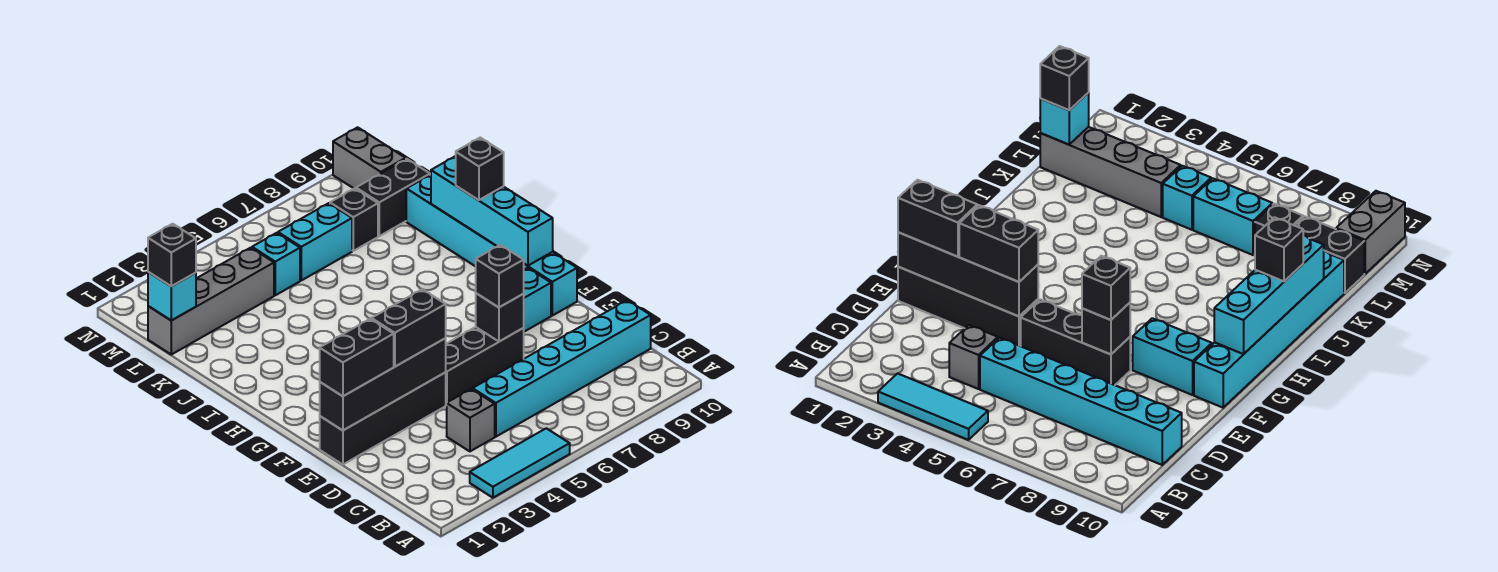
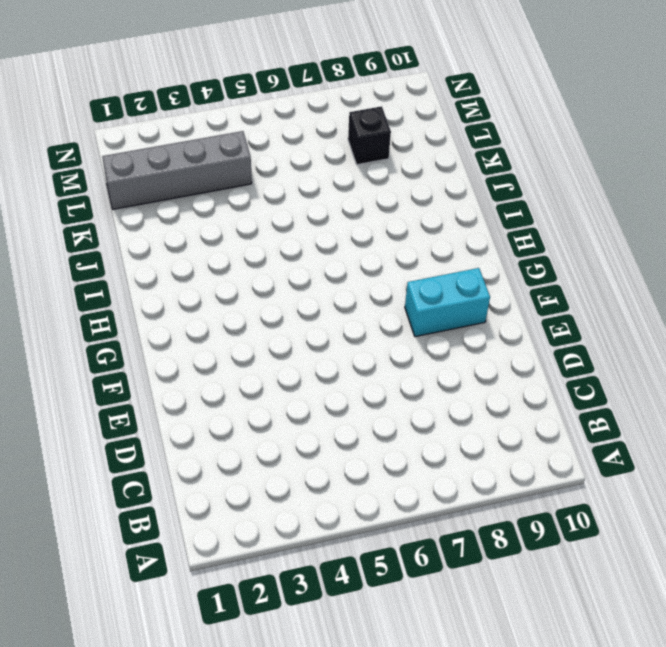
none -> cyan 1x3 tile [470,428,570,498]
none -> grey 1x1 brick [447,389,495,451]
none -> cyan 1x6 brick [473,300,651,437]

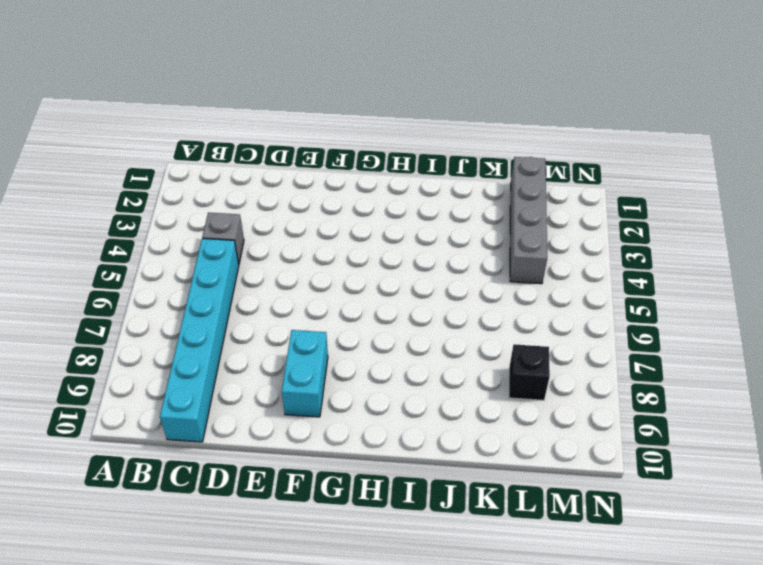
none -> cyan 1x3 tile [470,428,570,498]
none -> black 1x4 brick [320,373,446,464]
none -> black 1x3 brick [445,327,524,405]

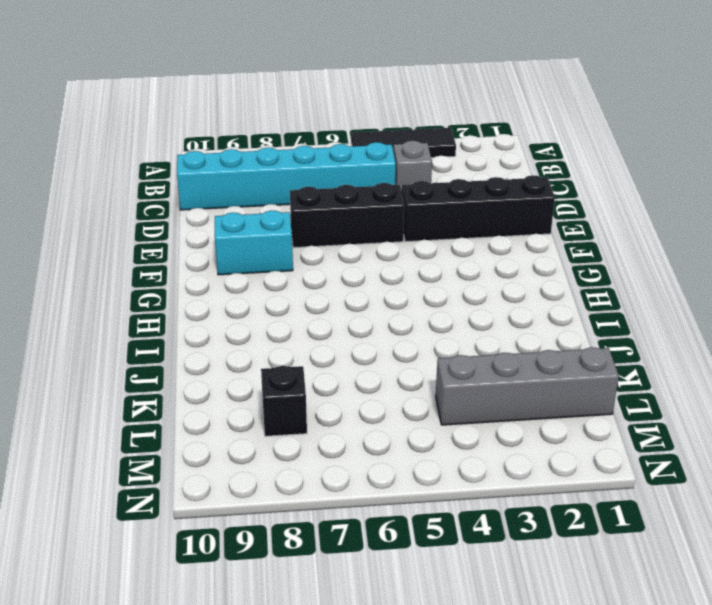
black 1x3 tile [352,128,456,158] -> cyan 1x3 tile [470,428,570,498]
none -> cyan 1x6 brick [406,175,577,316]
none -> cyan 1x1 brick [252,233,300,295]
none -> cyan 1x2 brick [278,203,352,280]

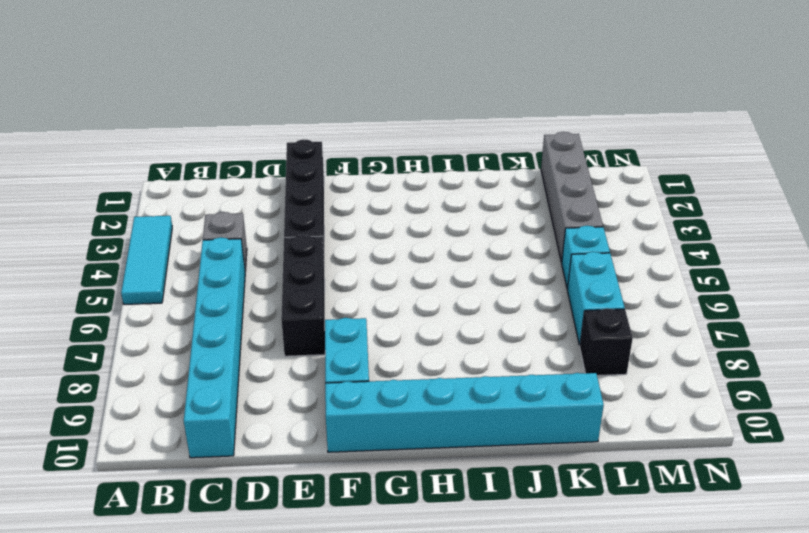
none -> black 1x2 brick [356,159,430,236]
none -> grey 1x2 brick [333,127,406,189]
none -> black 1x4 brick [320,338,446,430]

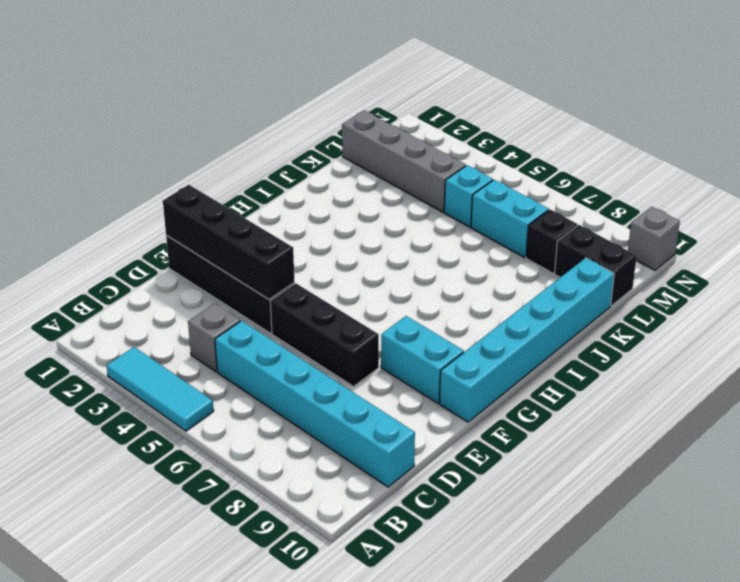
grey 1x1 brick [628,207,680,270] -> grey 1x2 brick [333,127,406,189]
none -> black 1x1 brick [476,293,524,342]
none -> cyan 1x4 brick [431,156,553,266]
none -> cyan 1x1 brick [148,272,196,321]

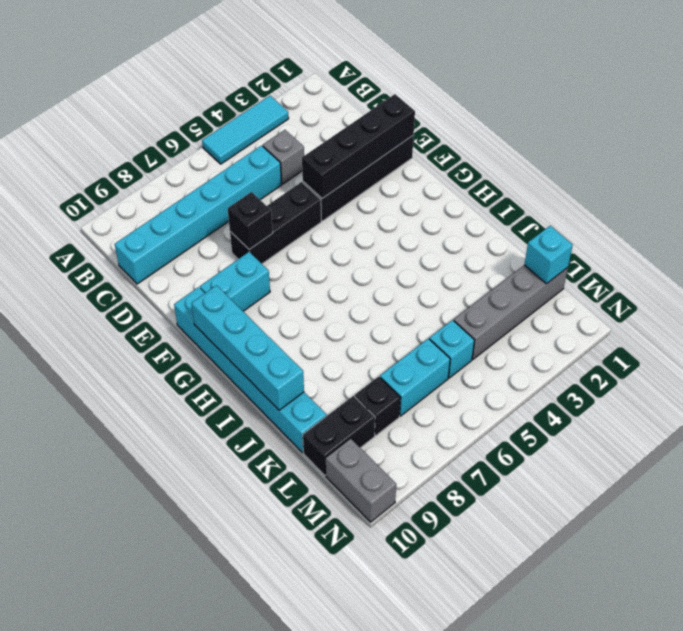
none -> black 1x2 brick [320,319,394,396]
none -> black 1x2 brick [372,289,446,367]
none -> black 1x1 brick [476,245,524,307]

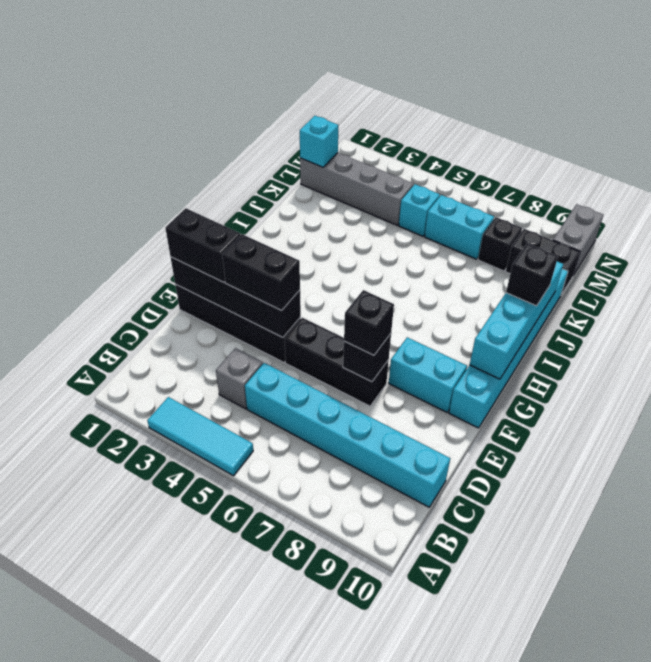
none -> black 1x1 brick [148,224,196,286]

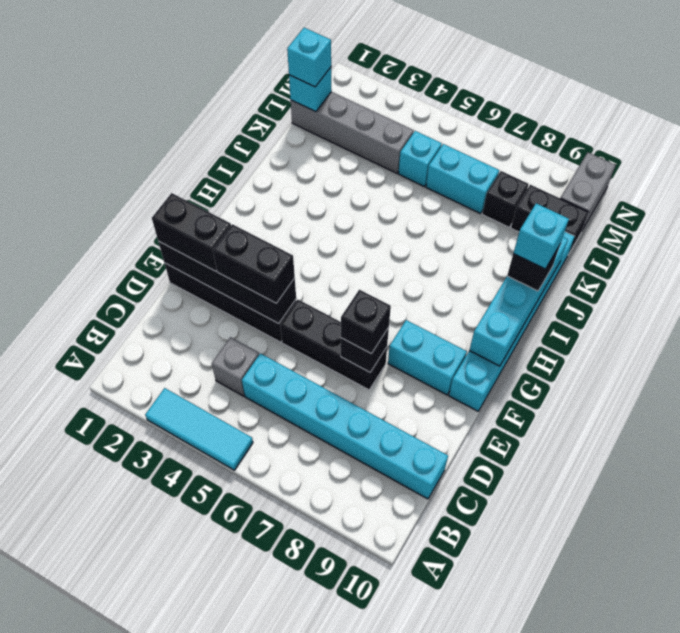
cyan 1x1 brick [513,203,569,269] -> none
cyan 1x1 brick [287,28,331,87] -> black 1x1 brick [148,224,196,286]

